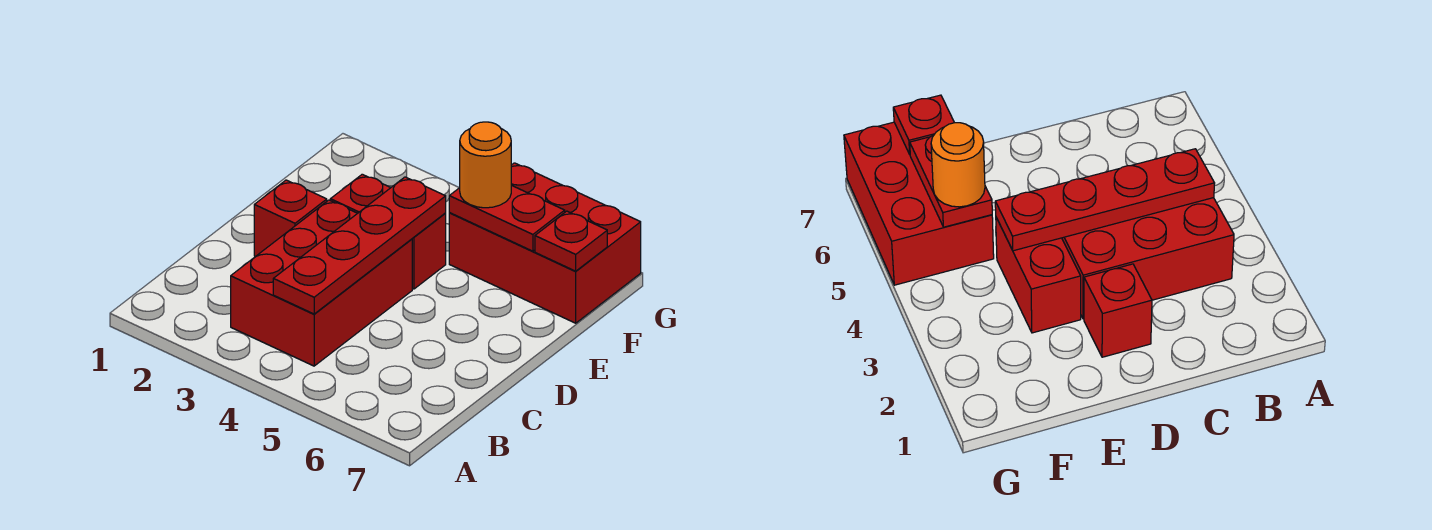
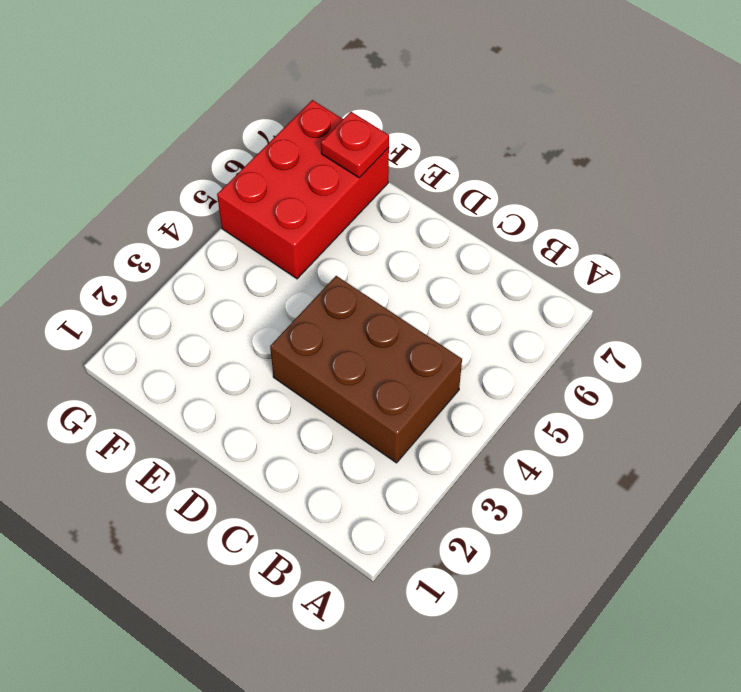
brown 2x3 brick [270,276,462,463] -> red 2x3 brick [231,200,412,366]
none -> red 1x1 brick [254,180,327,256]
none -> red 1x2 brick [330,174,446,289]

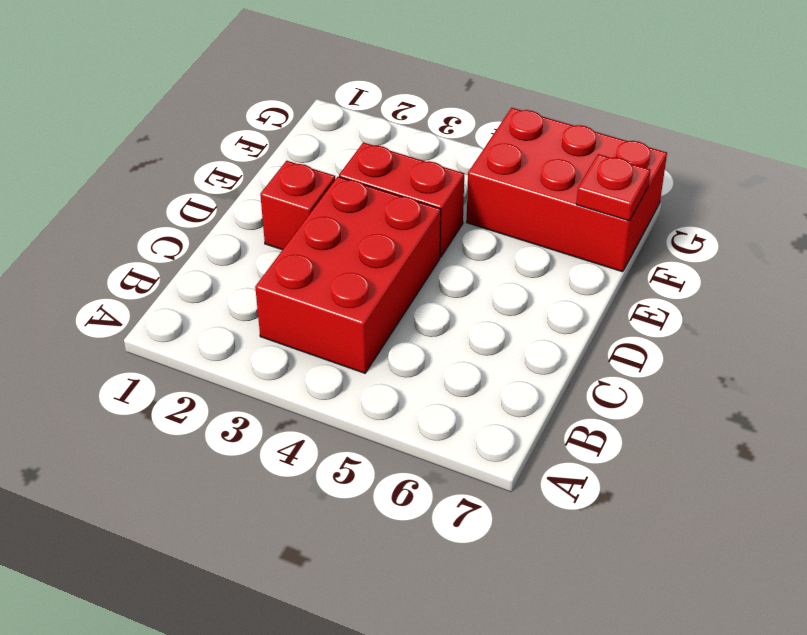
none -> red 1x4 plate [273,177,446,314]
none -> red 1x2 plate [449,185,565,251]

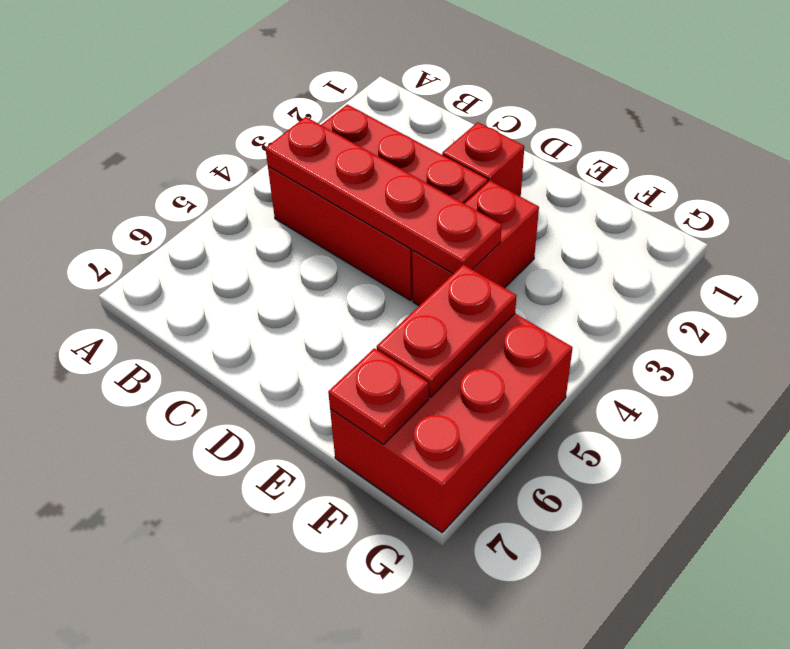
none -> orange 1x1 round brick [460,122,511,208]

